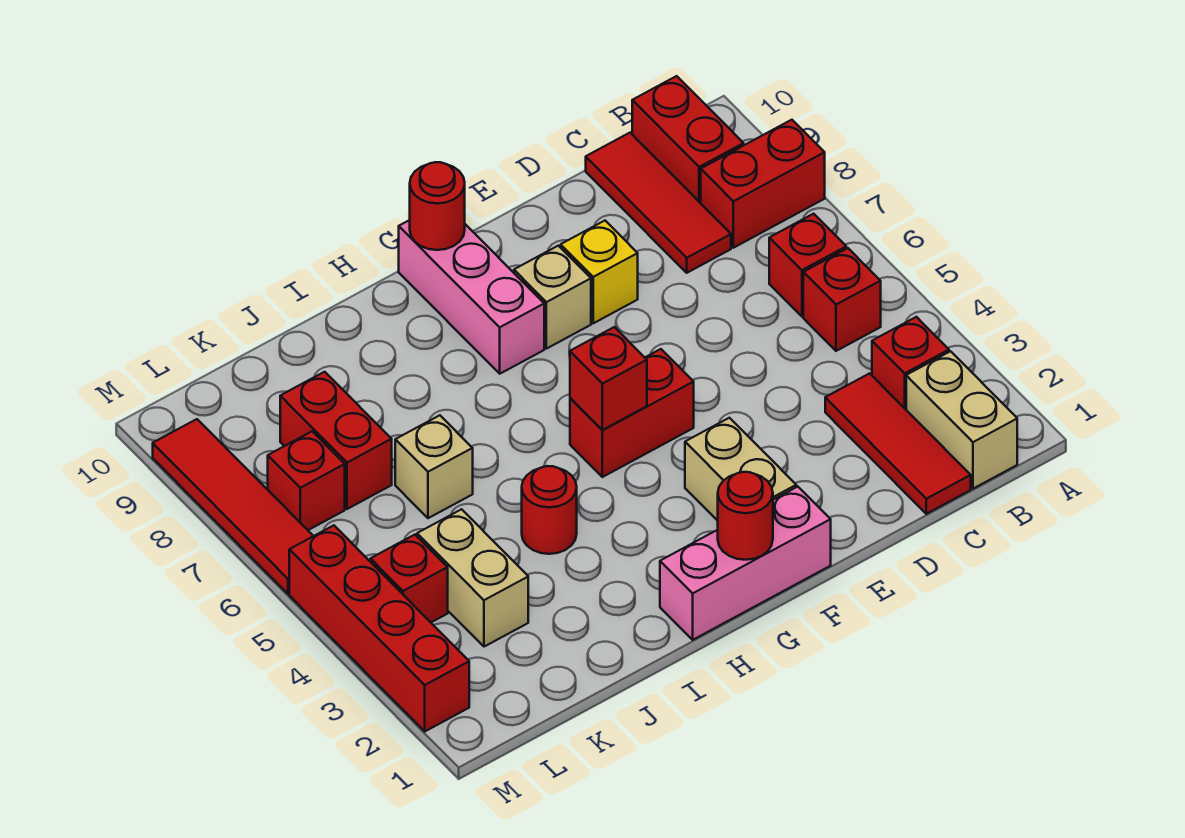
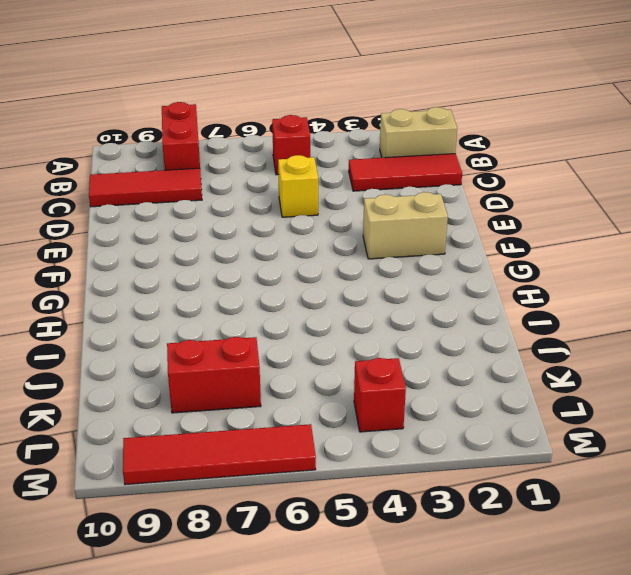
yellow 1x1 brick [278,155,318,217] -> yellow 1x1 brick moved to [561,221,638,323]
none -> red 1x1 brick [872,317,949,409]
none -> red 1x1 brick [769,214,846,316]
none -> red 1x2 brick [632,76,744,203]

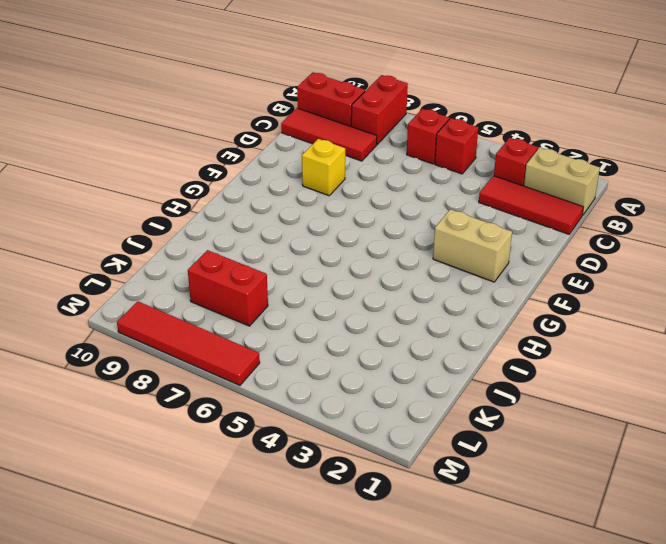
none -> pink 1x3 brick [660,487,831,640]
none -> red 1x2 brick [570,349,694,477]
none -> tan 1x1 brick [514,246,591,349]

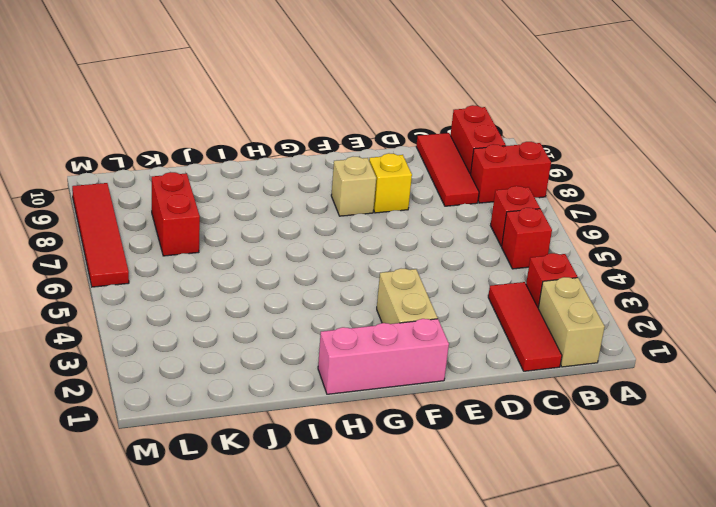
none -> red 1x2 brick [570,349,694,477]
none -> pink 1x3 brick [399,220,544,374]
none -> red 1x1 round brick [522,466,577,554]

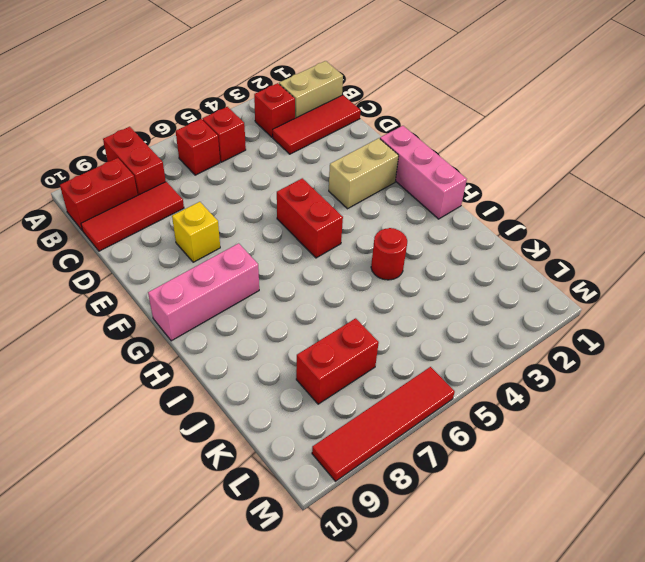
none -> tan 1x1 brick [514,246,591,349]
none -> tan 1x1 brick [395,415,473,518]
none -> tan 1x2 brick [417,509,528,647]

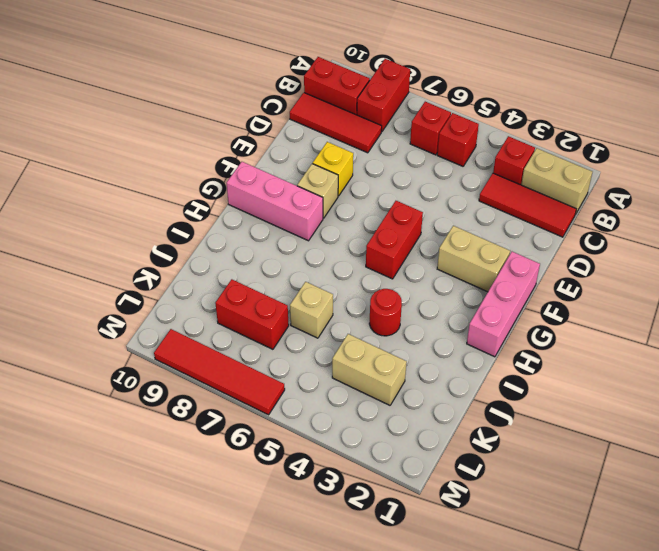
none -> red 1x1 brick [370,535,448,622]
none -> red 1x1 brick [268,431,345,530]
none -> red 1x4 brick [289,525,469,731]

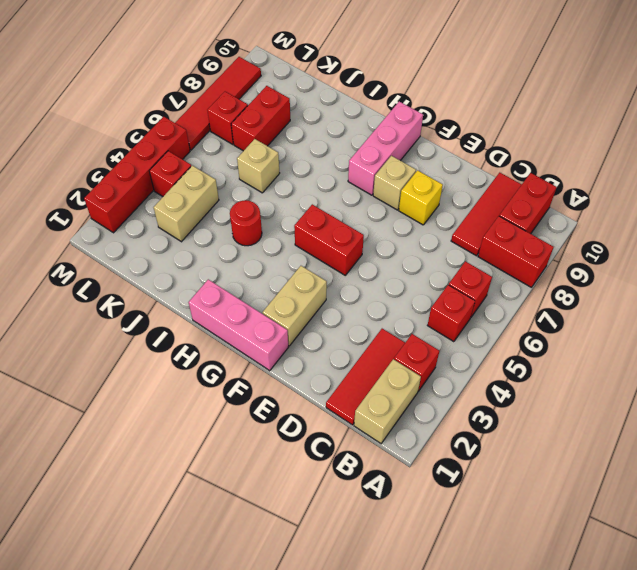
none -> red 1x1 round brick [718,472,773,560]
none -> red 1x1 brick [570,327,647,430]
none -> red 1x1 round brick [410,162,465,250]

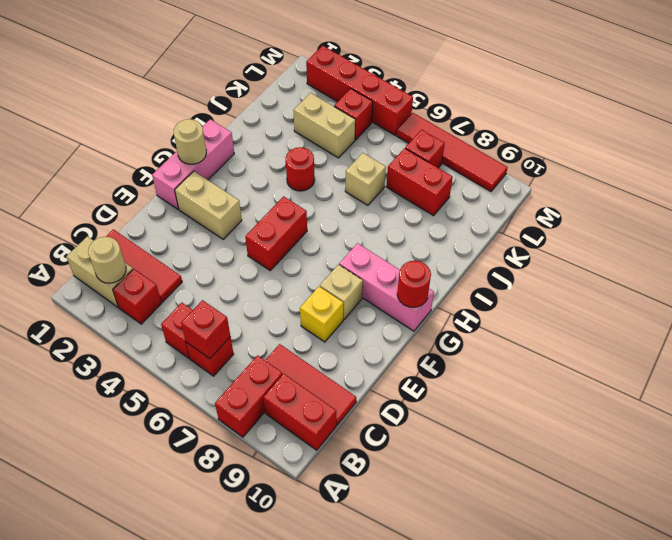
tan 1x1 round brick [88,237,126,283] -> none
red 1x1 brick [181,300,230,359] -> red 1x1 brick moved to [570,327,647,430]
tan 1x1 round brick [174,119,206,164] -> red 1x1 round brick [718,472,773,560]

